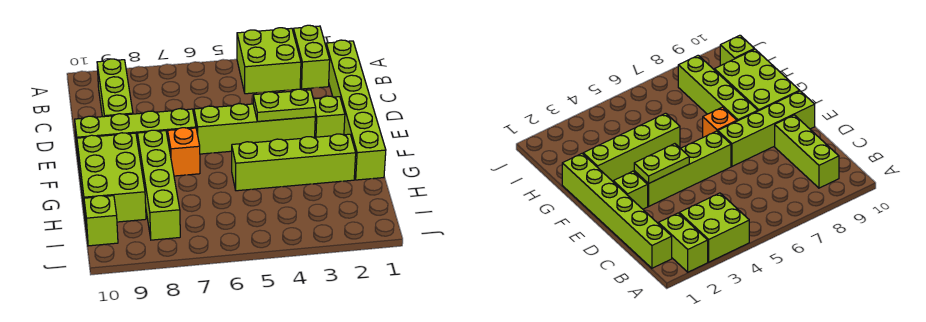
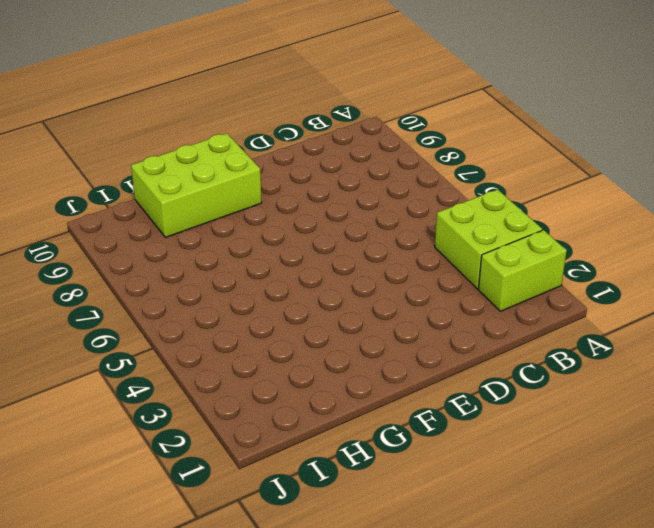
none -> lime 1x6 brick [326,40,386,180]
none -> lime 1x3 brick [97,59,133,117]
none -> lime 1x1 brick [314,96,345,137]

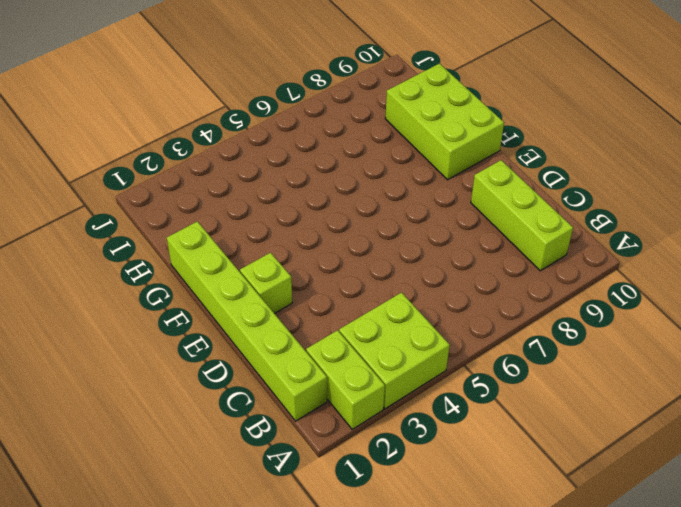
none -> lime 1x4 brick [194,104,315,154]
none -> lime 1x4 brick [75,109,196,156]
none -> orange 1x1 brick [168,128,200,176]

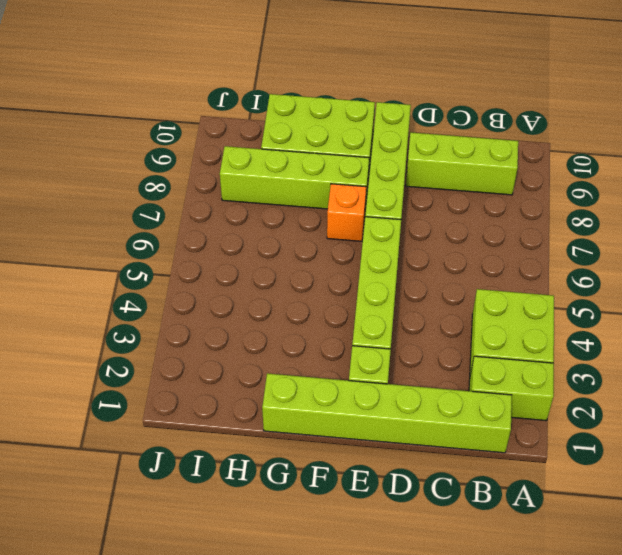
none -> lime 1x4 brick [232,134,356,191]
none -> lime 1x1 brick [84,196,118,246]
none -> lime 1x2 plate [253,89,316,122]

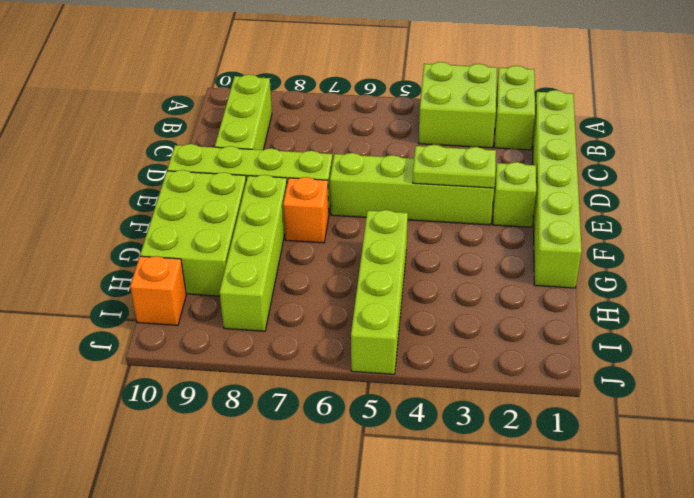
lime 1x4 brick [351,210,408,374] -> lime 1x4 brick turned to [232,134,356,191]
orange 1x1 brick [130,256,186,325] -> lime 1x1 brick [84,196,118,246]

